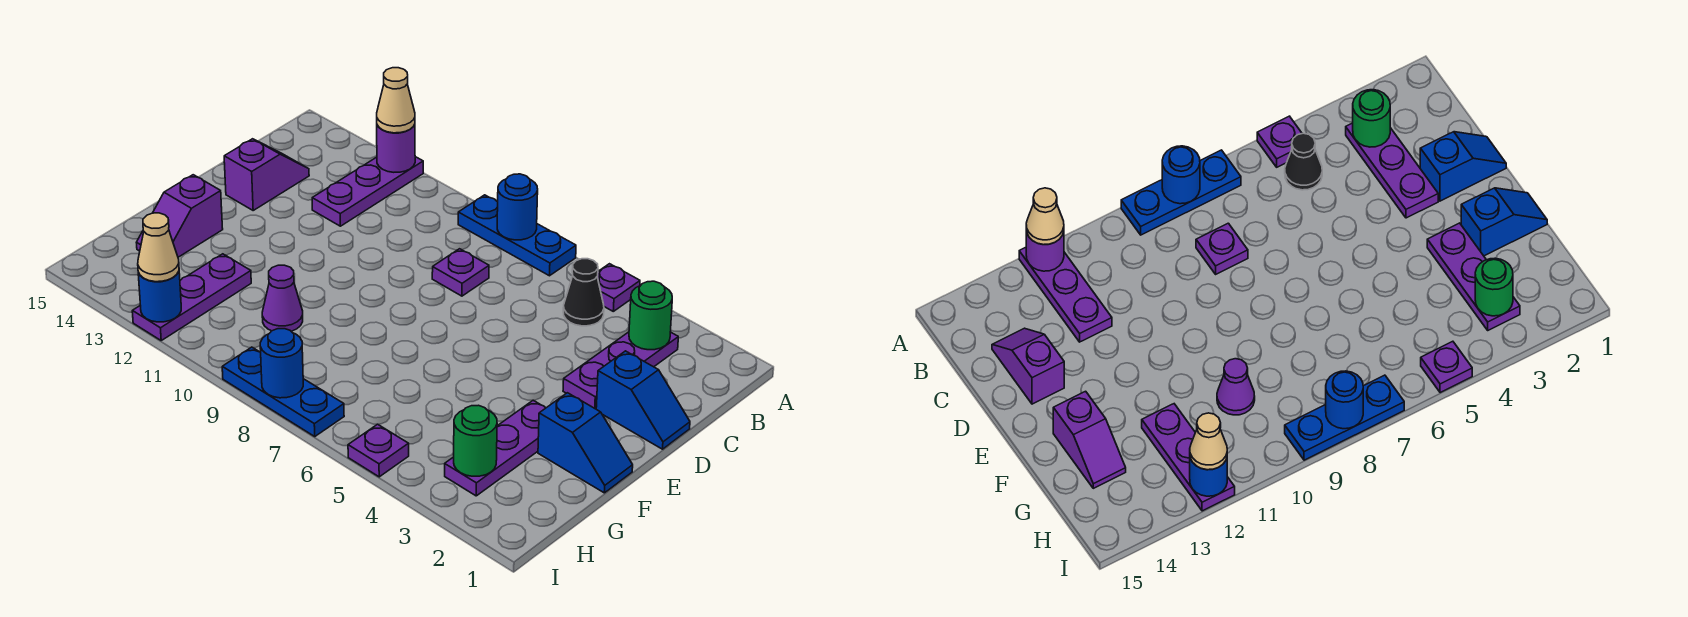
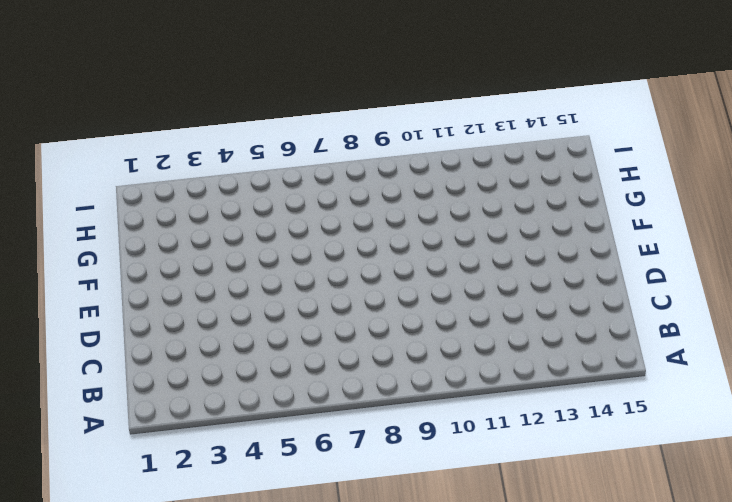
none -> purple 1x1 plate [597,264,640,311]
none -> blue 1x3 plate [458,195,576,276]
none -> purple 1x3 plate [312,157,423,226]

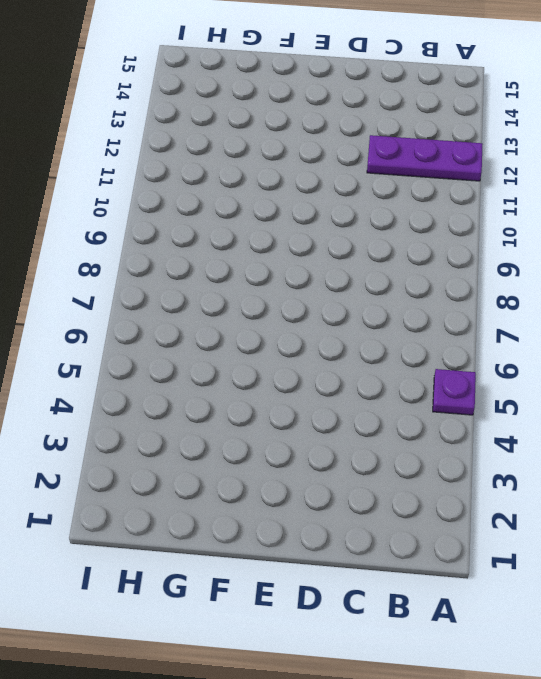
none -> blue 1x3 plate [458,195,576,276]
none -> purple 1x3 plate [563,332,678,409]
none -> black 1x1 cone [563,259,604,326]

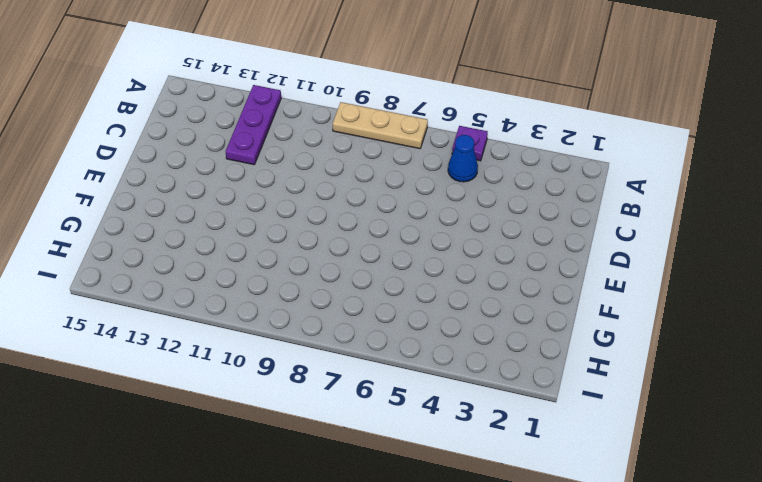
tan 1x3 plate [333,102,428,149] -> blue 1x3 plate [458,195,576,276]
blue 1x1 cone [448,135,478,182] -> black 1x1 cone [563,259,604,326]
none -> purple 1x3 plate [563,332,678,409]
none -> purple 1x1 plate [432,249,489,296]
none -> purple 1x2 slope [224,139,309,210]

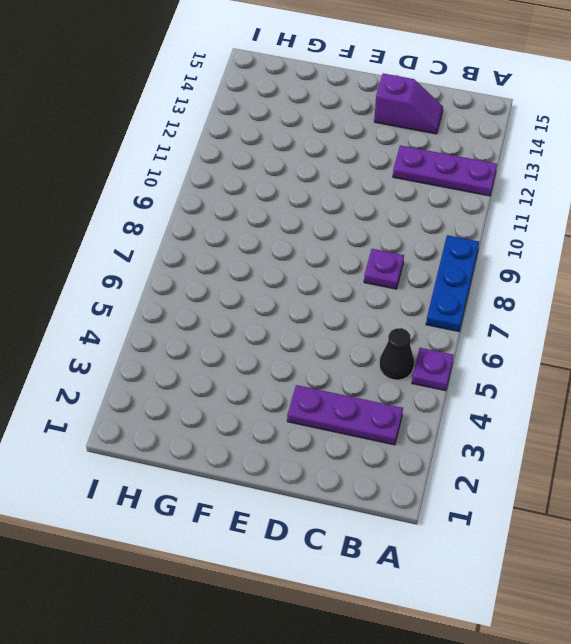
none -> blue 1x2 slope [596,351,690,449]
none -> blue 1x2 slope [538,393,633,493]
none -> purple 1x3 plate [445,400,545,496]

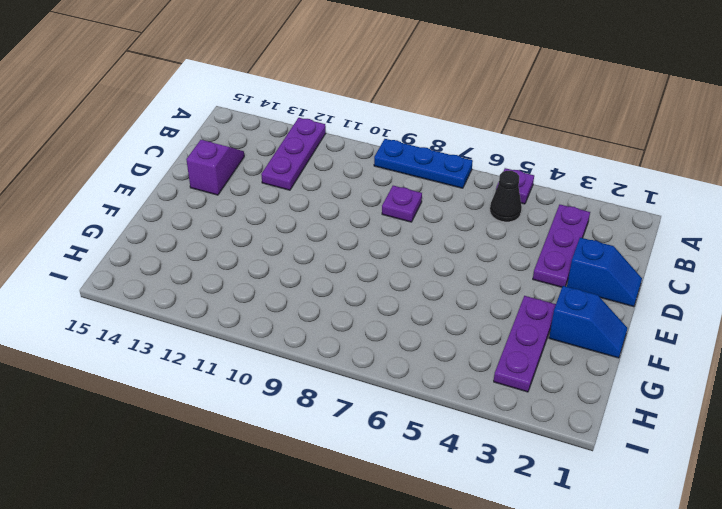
none -> purple 1x2 slope [136,175,223,257]
none -> purple 1x1 cone [262,265,303,331]
none -> purple 1x3 plate [132,254,251,340]

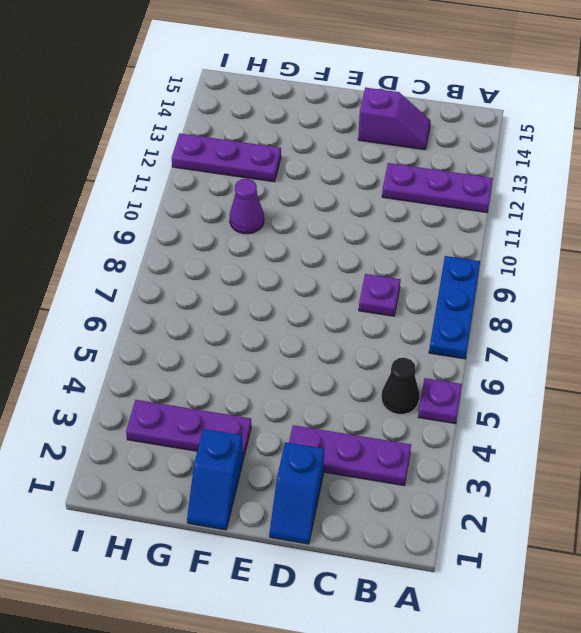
none -> purple 1x2 slope [136,175,223,257]
none -> purple 1x1 plate [348,424,409,477]
none -> blue 1x3 plate [222,347,344,436]

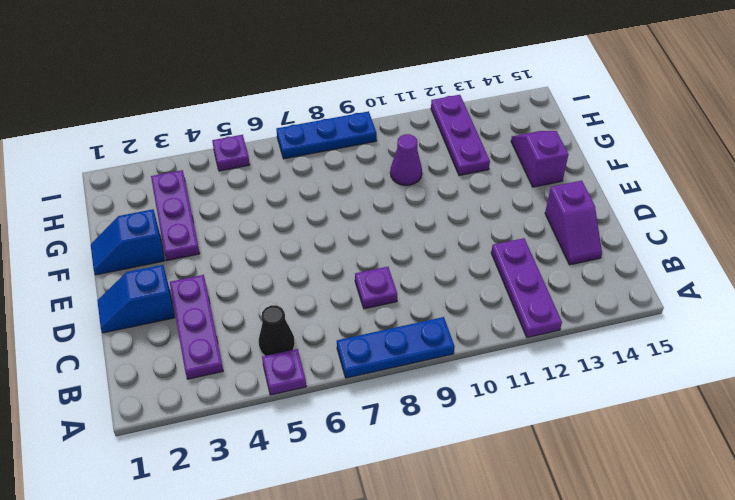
none -> blue 1x1 round brick [497,174,538,240]
none -> purple 1x1 round brick [377,124,415,172]
none -> green 1x1 round brick [629,281,672,350]

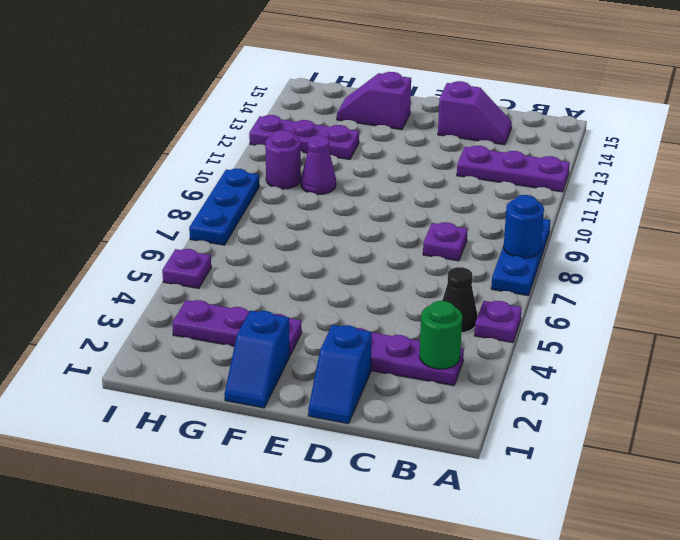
purple 1x1 round brick [265,130,301,189] -> purple 1x1 round brick moved to [377,124,415,172]
none -> green 1x1 round brick [454,405,497,476]
none -> blue 1x1 round brick [260,329,303,398]
none -> blue 1x1 round brick [138,271,181,322]

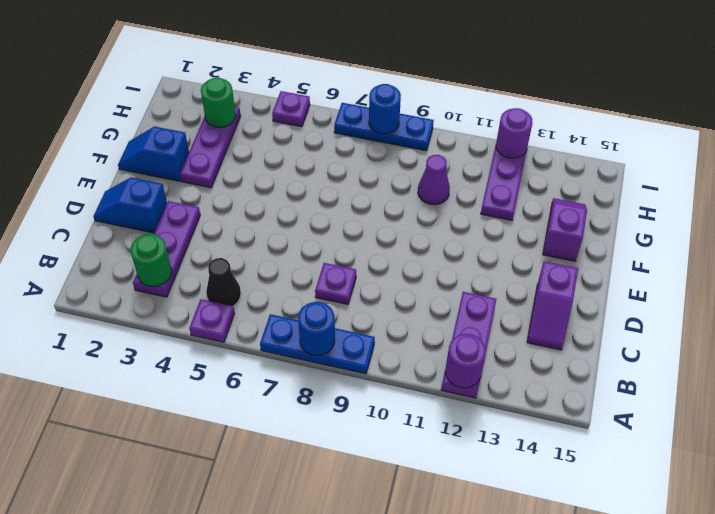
purple 1x1 round brick [496,108,532,158] -> blue 1x1 round brick [138,271,181,322]
none -> tan 1x1 cone [377,68,415,133]
none -> tan 1x1 cone [138,213,179,282]

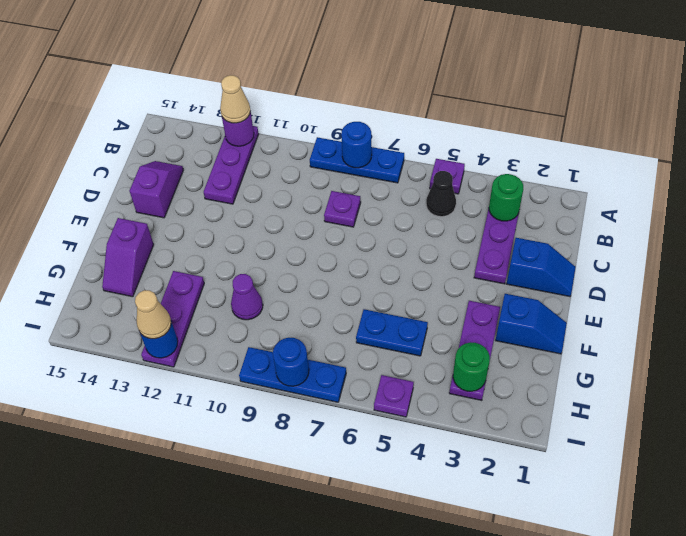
blue 1x2 plate [356,309,428,356] -> none

